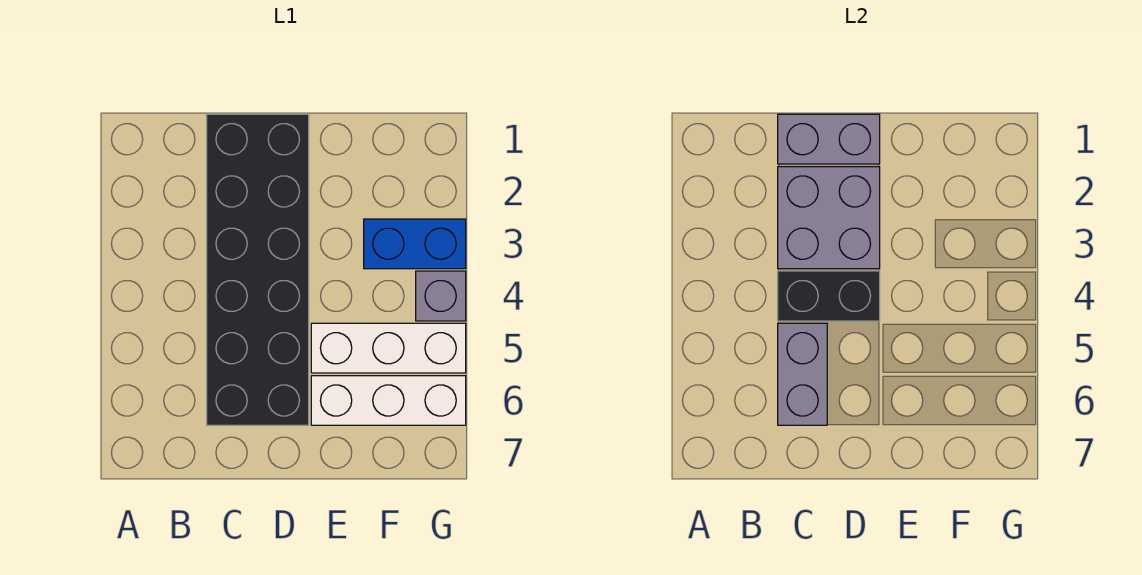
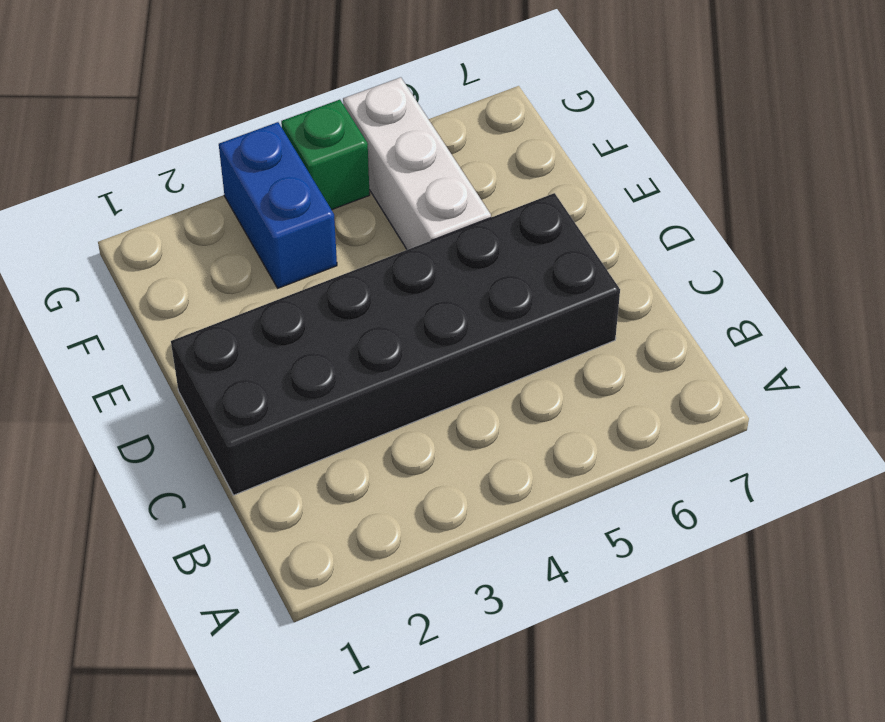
green 1x1 brick [281,100,370,210] -> grey 1x1 brick [416,271,466,321]
none -> white 1x3 brick [311,376,466,425]
none -> grey 1x2 brick [778,114,880,164]

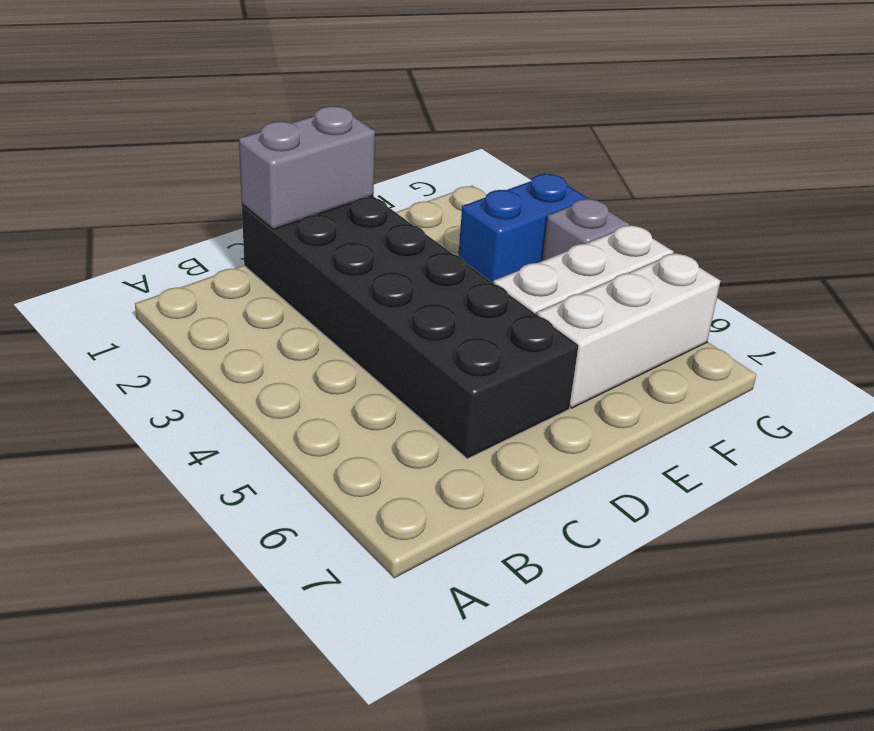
none -> grey 2x2 brick [778,167,880,269]
none -> black 1x2 brick [778,271,880,321]

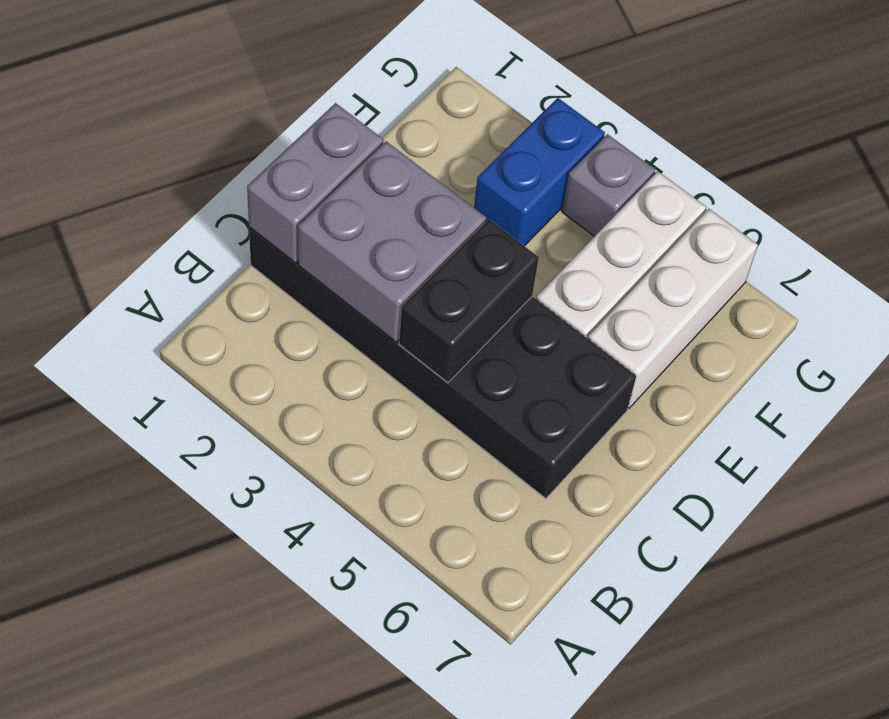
none -> grey 1x2 brick [778,323,827,425]

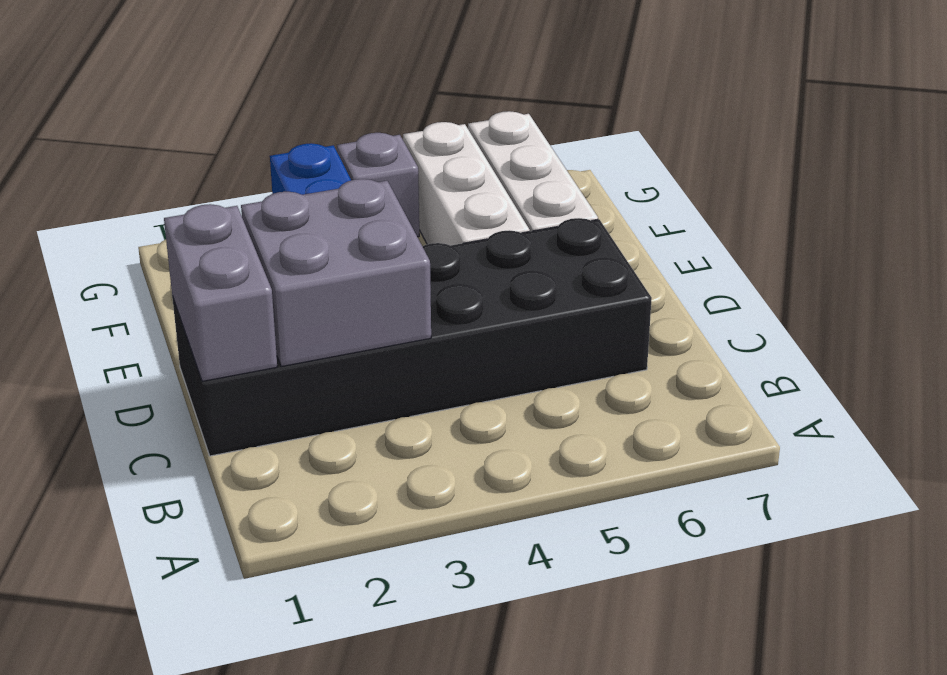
none -> black 1x2 brick [778,271,880,321]
none -> grey 1x2 brick [778,323,827,425]

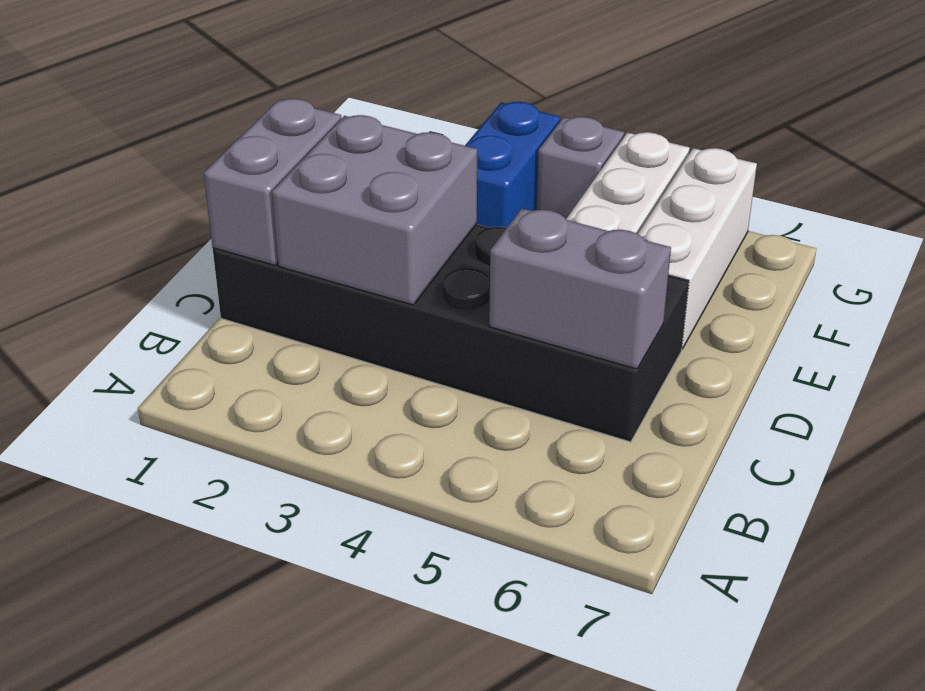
none -> black 1x2 brick [778,271,880,321]

